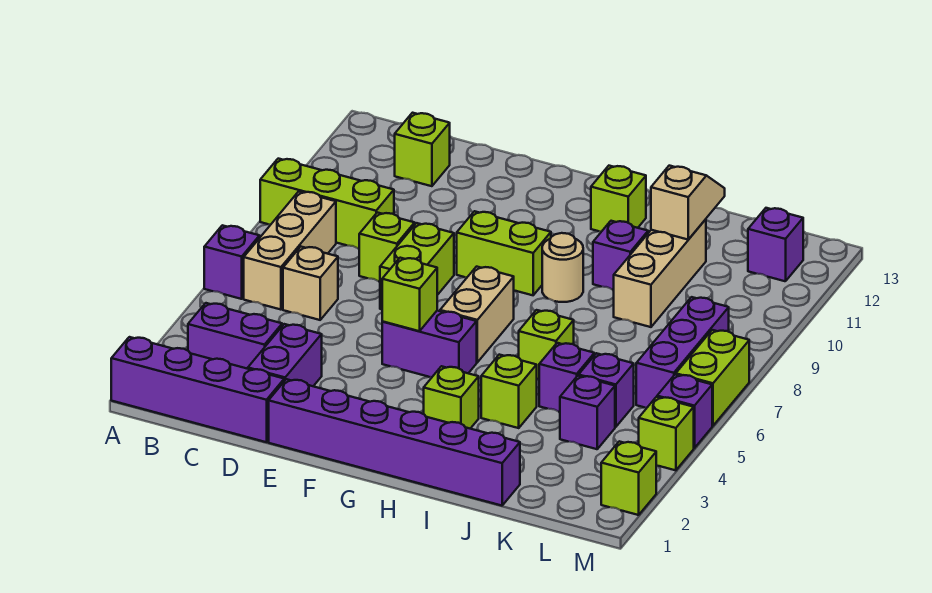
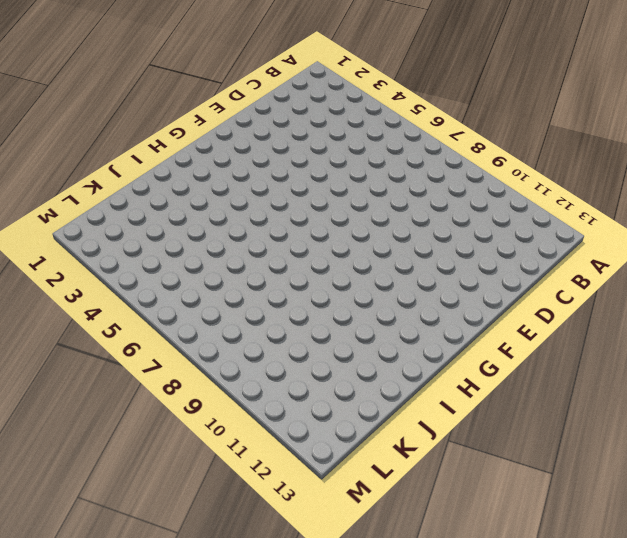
none -> purple 1x4 brick [111,337,284,442]
none -> purple 1x1 brick [204,225,260,299]
none -> lime 1x3 brick [260,159,394,249]
none -> purple 1x2 brick [188,303,282,369]

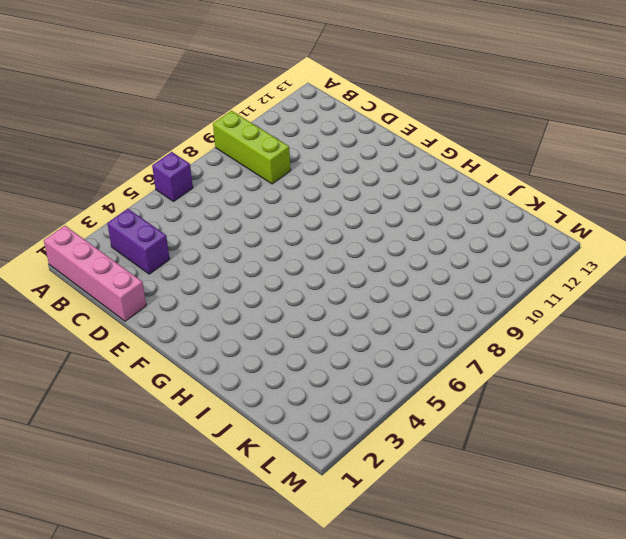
pink 1x4 brick [44,226,146,321] -> purple 1x4 brick [111,337,284,442]
none -> tan 1x3 brick [244,191,336,310]
none -> tan 1x1 brick [283,247,338,320]
none -> lime 1x1 brick [395,113,450,186]
none -> purple 1x2 brick [248,324,322,386]

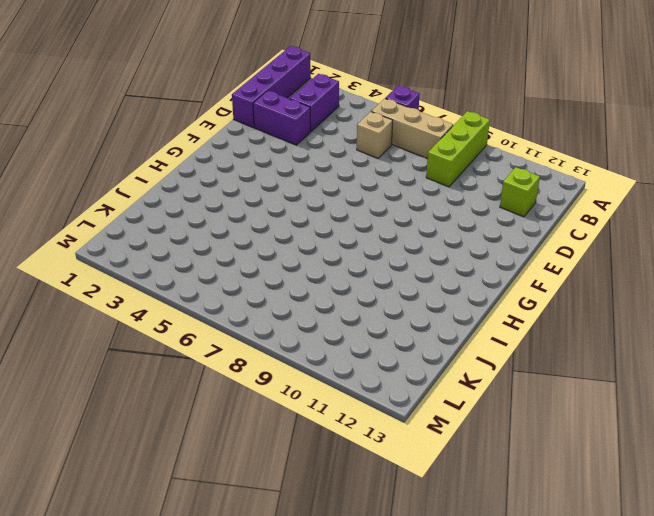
none -> lime 1x1 brick [359,212,415,282]
none -> purple 1x6 brick [269,379,520,506]
none -> lime 1x2 brick [380,223,454,309]
none -> purple 1x2 brick [382,311,477,377]

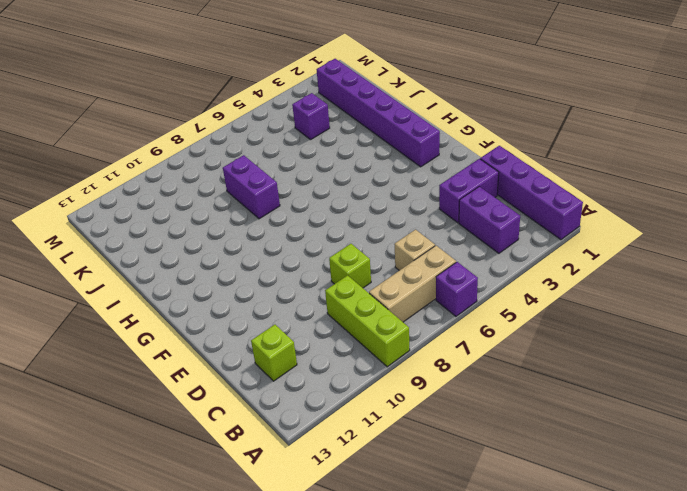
purple 1x6 brick [316,59,440,167] -> purple 1x6 brick moved to [269,379,520,506]
purple 1x2 brick [223,155,280,219] -> purple 1x2 brick moved to [382,311,477,377]
none -> lime 1x2 brick [380,223,454,309]
none -> lime 1x2 brick [457,211,551,295]
none -> tan 1x2 brick [440,267,514,362]
none -> lime 1x1 brick [424,366,479,429]

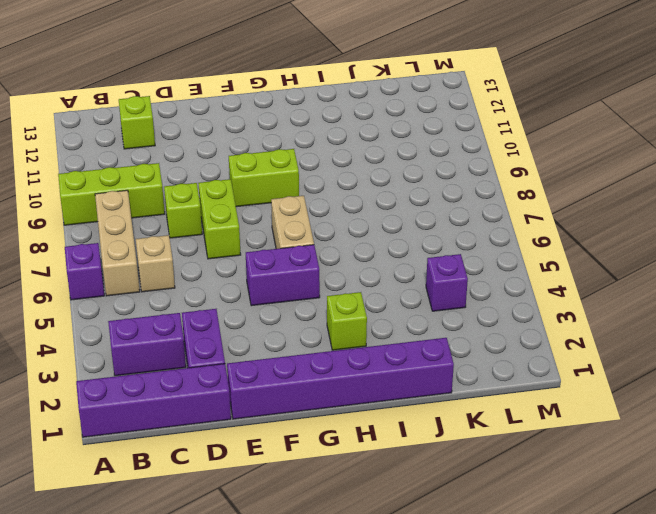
none -> tan 1x1 round brick [542,233,583,302]
none -> lime 1x1 brick [591,166,646,232]
none -> lime 1x1 brick [481,355,537,428]
none -> lime 1x1 brick [519,310,574,379]

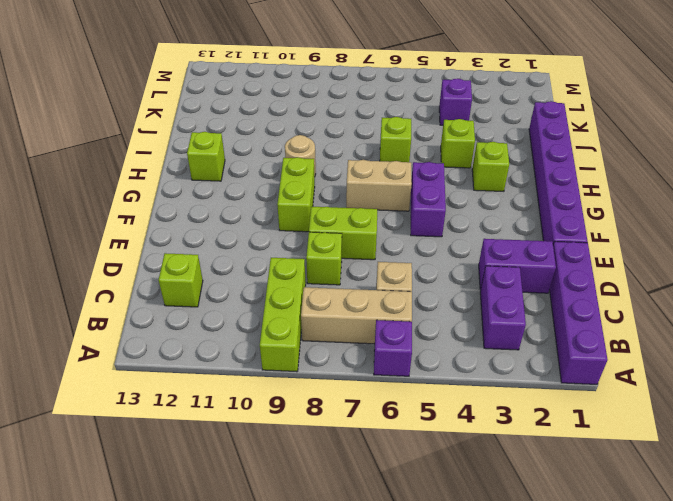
none -> purple 1x1 brick [593,221,648,290]
none -> purple 1x1 brick [539,343,594,412]
none -> tan 1x3 brick [614,219,706,327]
none -> purple 1x1 brick [579,353,634,427]

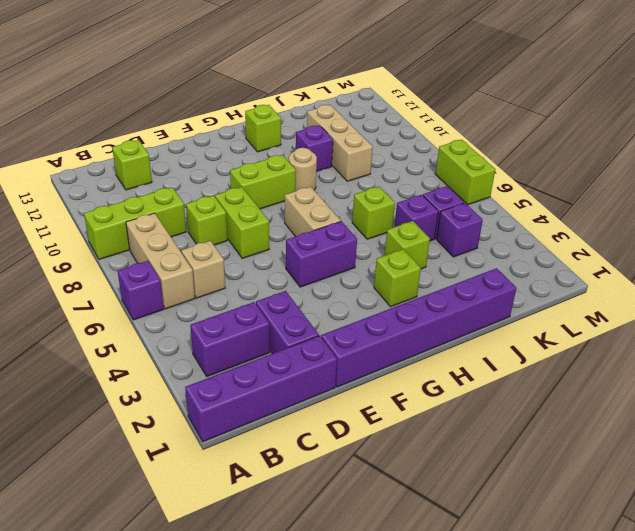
none -> purple 1x3 brick [636,297,729,408]
none -> purple 1x1 brick [748,208,803,281]
none -> lime 1x1 brick [601,441,656,515]
none -> lime 1x1 brick [639,397,694,470]

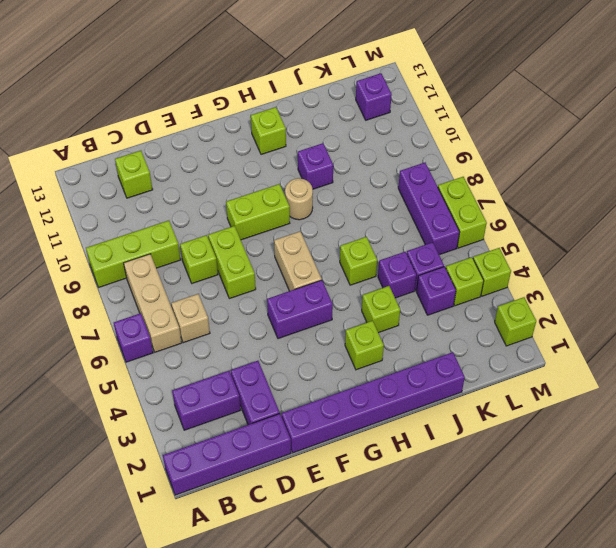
lime 1x1 brick [446,257,484,306] -> lime 1x1 brick moved to [382,258,437,331]
none -> tan 1x3 brick [614,219,706,327]
none -> purple 1x1 brick [657,375,712,448]
none -> tan 1x2 slope [651,166,725,240]

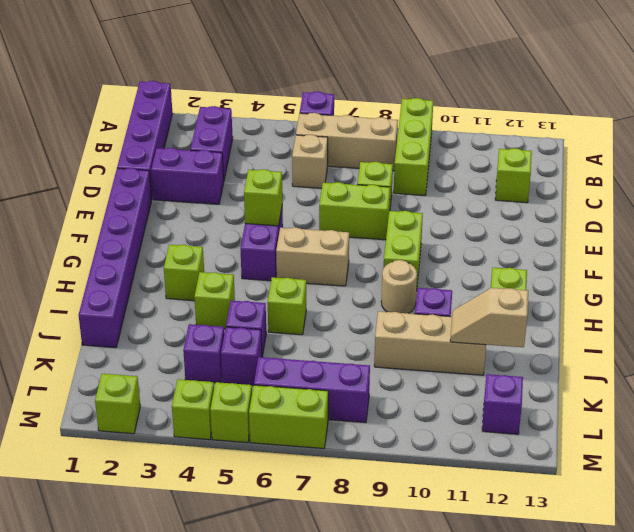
tan 1x2 slope [450,288,528,347] -> tan 1x2 slope turned to [651,166,725,240]
lime 1x1 brick [210,382,252,443] -> purple 1x1 brick [657,375,712,448]

